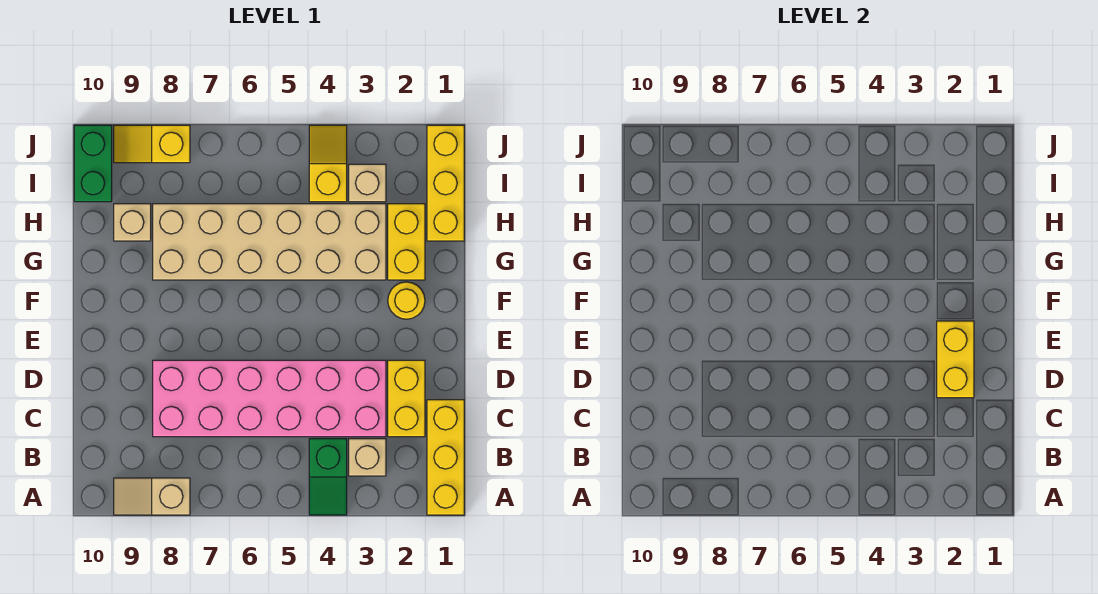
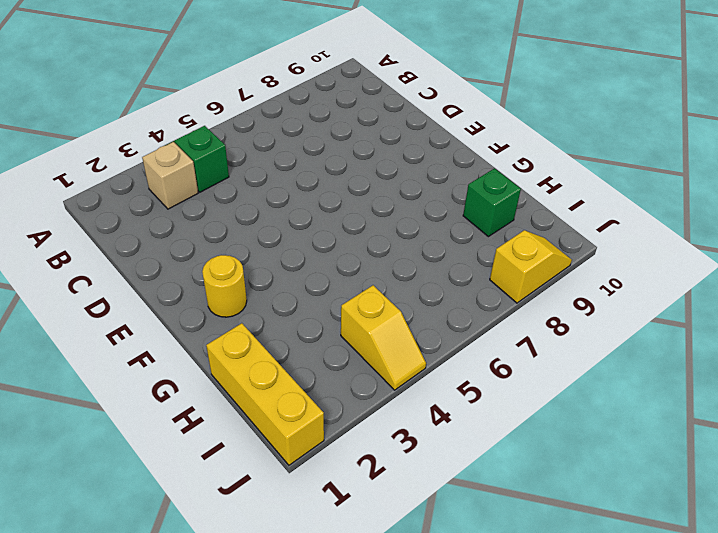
green 1x1 brick [463,168,521,237] -> tan 1x1 brick [114,204,151,241]
none -> yellow 1x3 brick [427,400,464,515]
none -> tan 1x2 slope [114,478,190,515]
none -> yellow 1x2 brick [388,360,425,437]

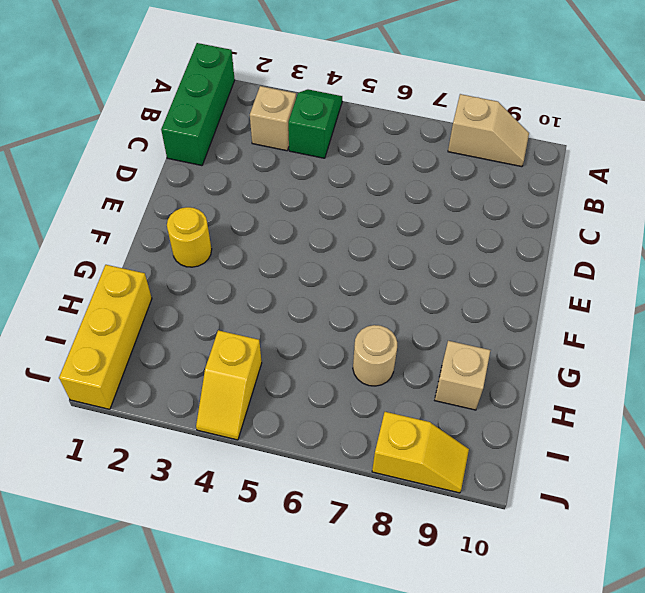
green 1x3 brick [161,43,235,166] -> yellow 1x3 brick [427,400,464,515]
tan 1x1 round brick [353,325,397,386] -> tan 2x6 brick [153,204,386,280]
none -> yellow 1x2 brick [388,360,425,437]
none -> pink 2x6 brick [153,360,386,437]
none -> yellow 1x2 brick [388,204,425,280]

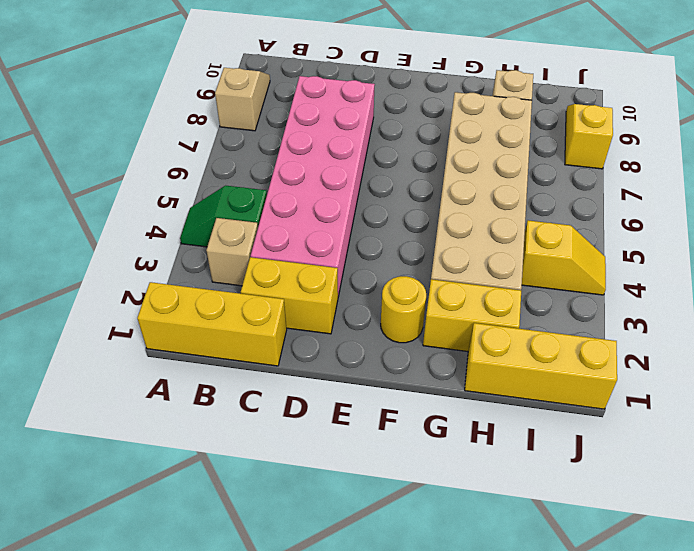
none -> tan 1x1 brick [349,164,386,202]
none -> green 1x2 brick [74,125,112,202]
none -> yellow 1x2 brick [937,321,974,398]

